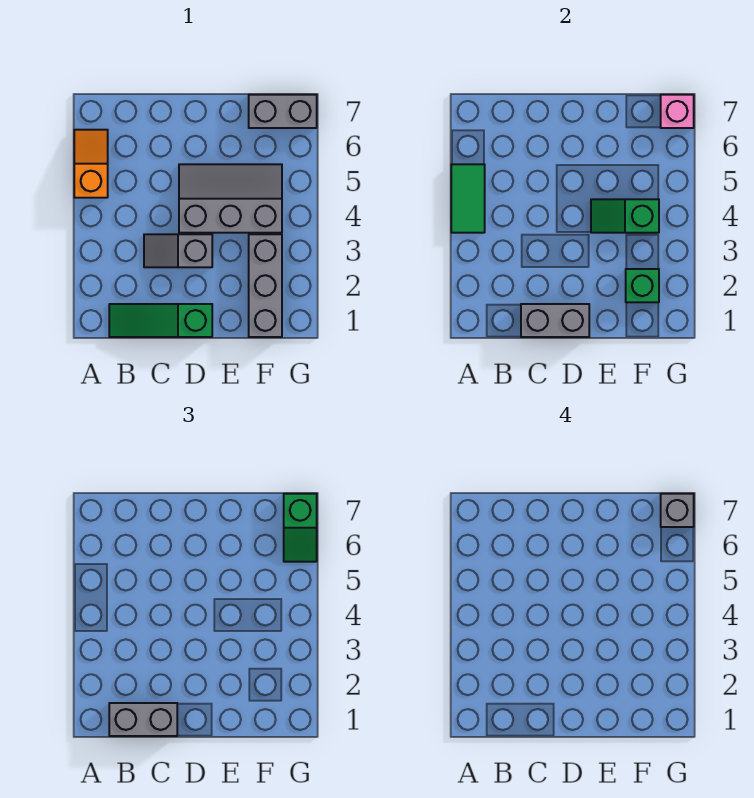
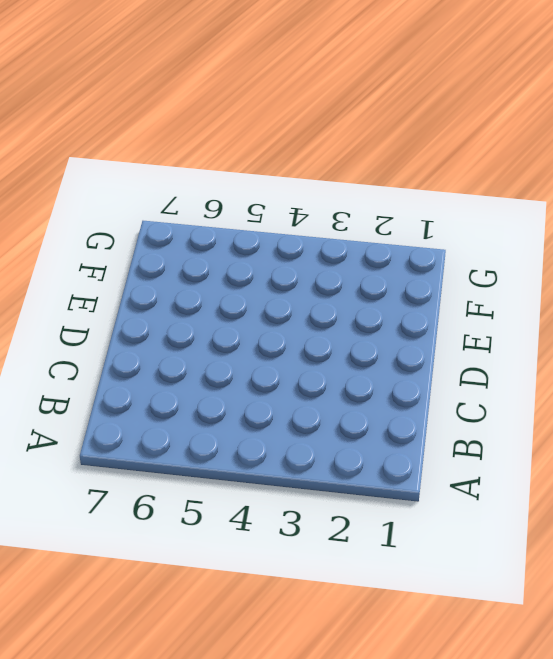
none -> orange 1x2 slope [74,130,108,198]
none -> green 1x3 slope [109,304,212,337]
none -> grey 1x2 slope [144,234,212,267]

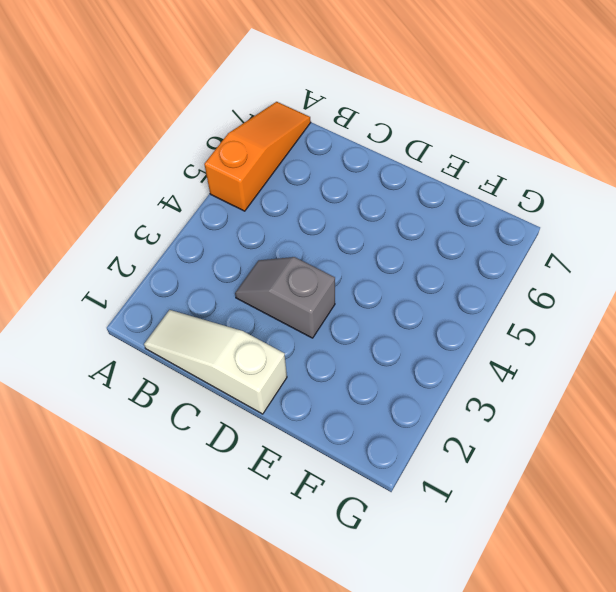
orange 1x3 slope [204,102,311,211] -> orange 1x2 slope [74,130,108,198]
white 1x3 slope [144,310,287,414] -> green 1x3 slope [109,304,212,337]
none -> grey 2x3 slope [179,164,282,233]
none -> grey 1x3 brick [249,234,282,337]
none -> grey 1x2 brick [249,95,317,128]

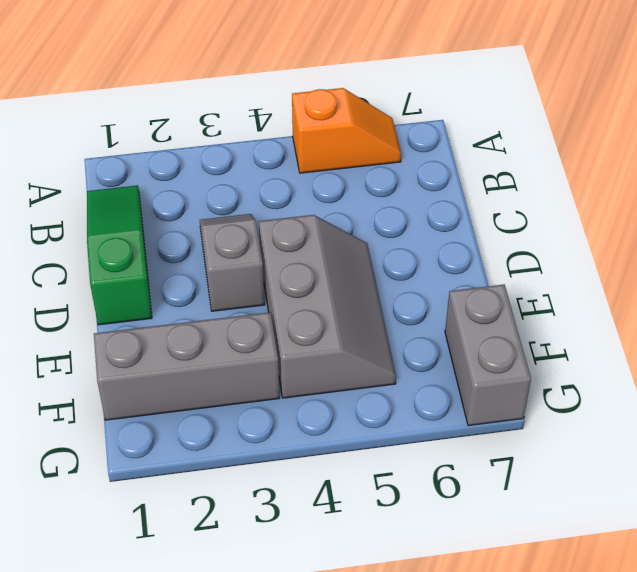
none -> green 1x2 tile [451,164,485,233]
none -> grey 1x2 brick [521,304,589,337]
none -> green 1x2 slope [591,199,659,233]

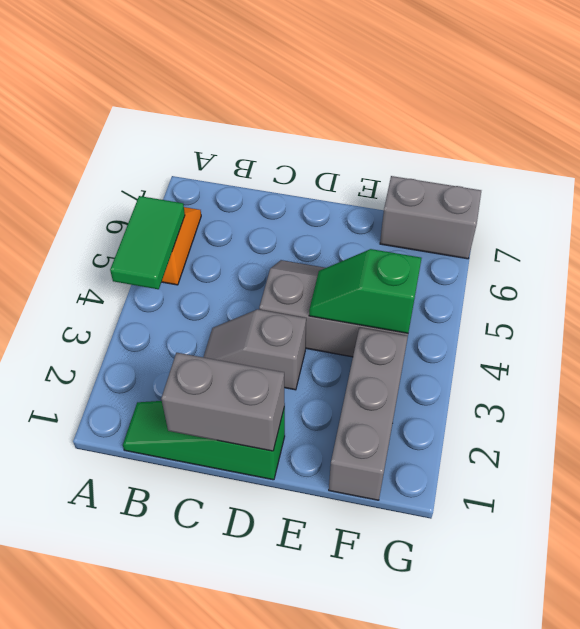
none -> green 1x1 brick [626,269,659,302]
none -> pink 1x1 brick [661,95,694,128]
none -> grey 1x2 brick [109,703,177,736]

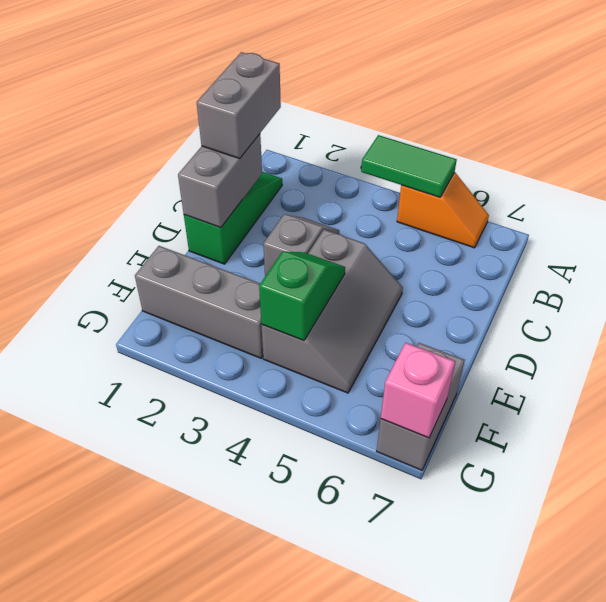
none -> green 1x1 brick [626,269,659,302]
none -> green 1x2 slope [284,494,317,562]
none -> grey 1x1 brick [661,494,694,527]

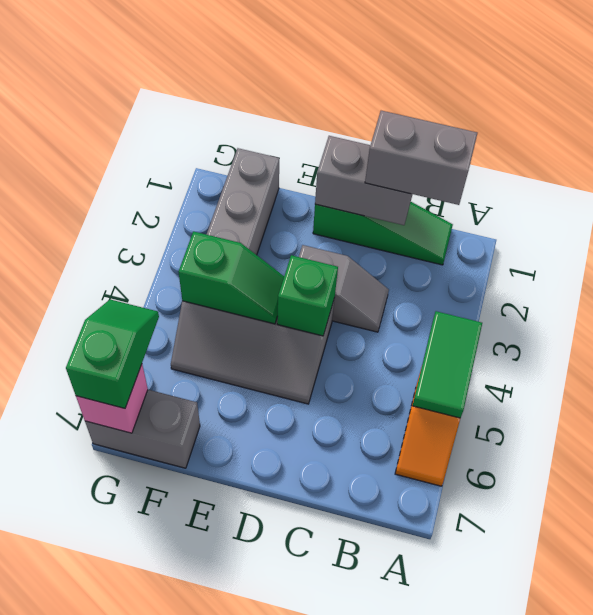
green 1x1 brick [277,255,338,336] -> green 1x1 brick moved to [626,269,659,302]
none -> grey 1x1 brick [661,494,694,527]

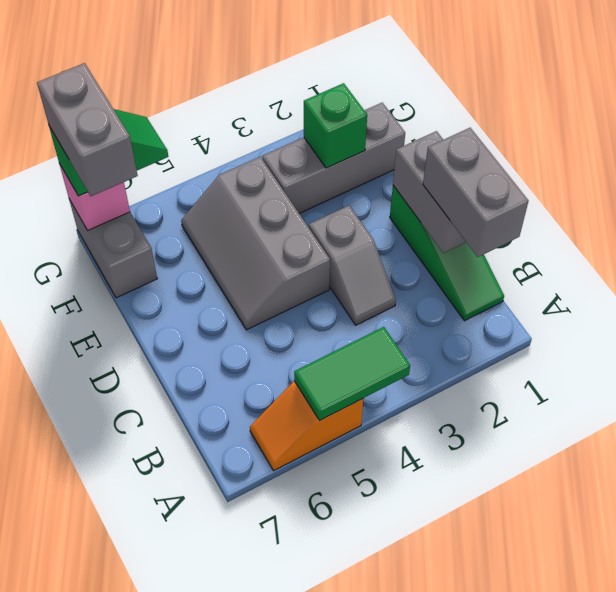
grey 1x2 brick [37,63,138,196] -> grey 1x1 brick [661,494,694,527]
none -> green 1x2 slope [591,199,659,233]

